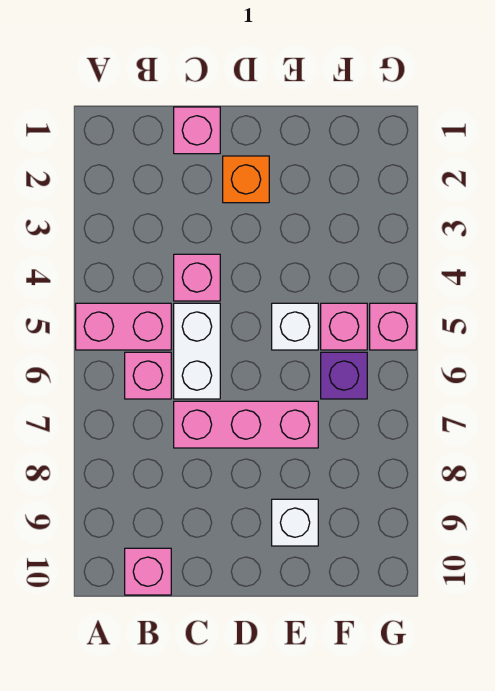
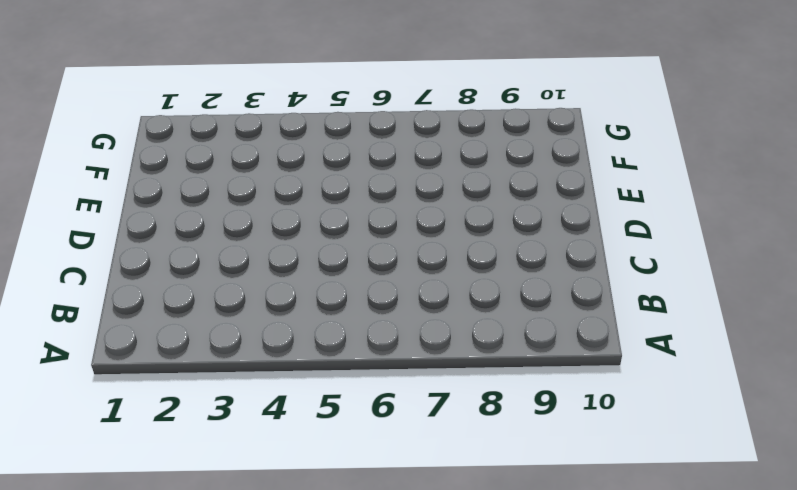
none -> pink 1x2 brick [76,303,171,350]
none -> pink 1x1 brick [125,352,171,399]
none -> pink 1x1 brick [125,548,171,595]

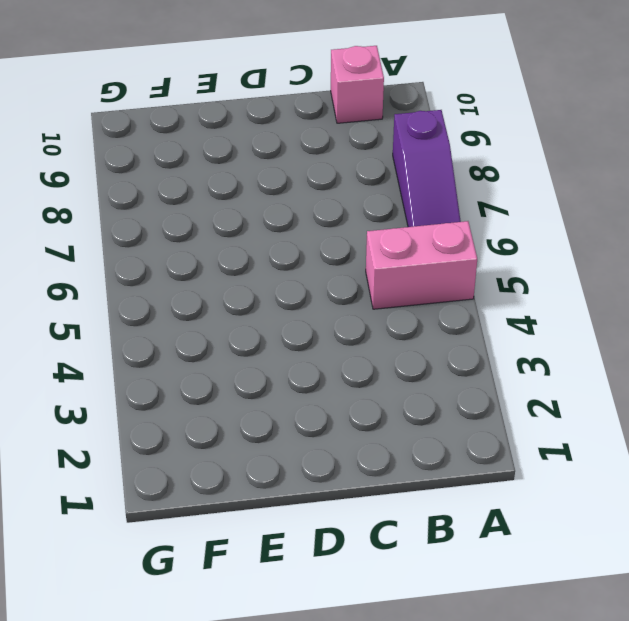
purple 1x3 slope [393,110,461,227] -> none
none -> pink 1x1 brick [125,352,171,399]
none -> pink 1x1 brick [174,107,220,154]
none -> pink 1x1 brick [174,254,220,301]

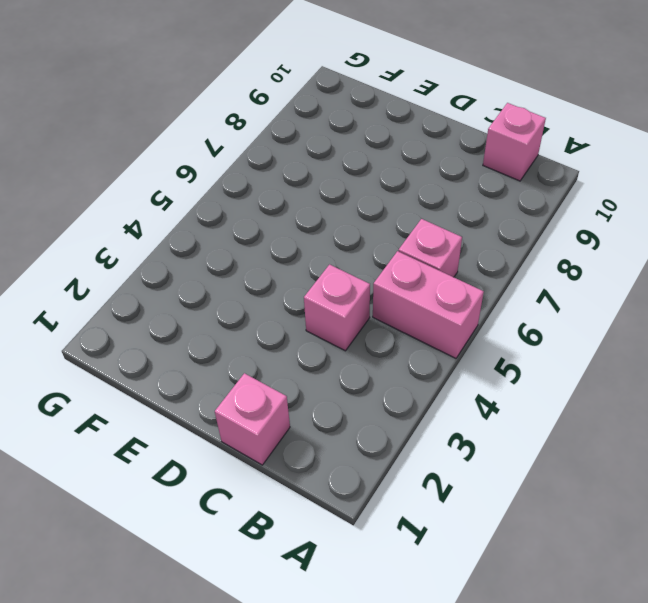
none -> white 1x2 brick [174,303,220,399]
none -> pink 1x3 brick [174,401,318,448]
none -> orange 1x1 brick [223,156,269,203]

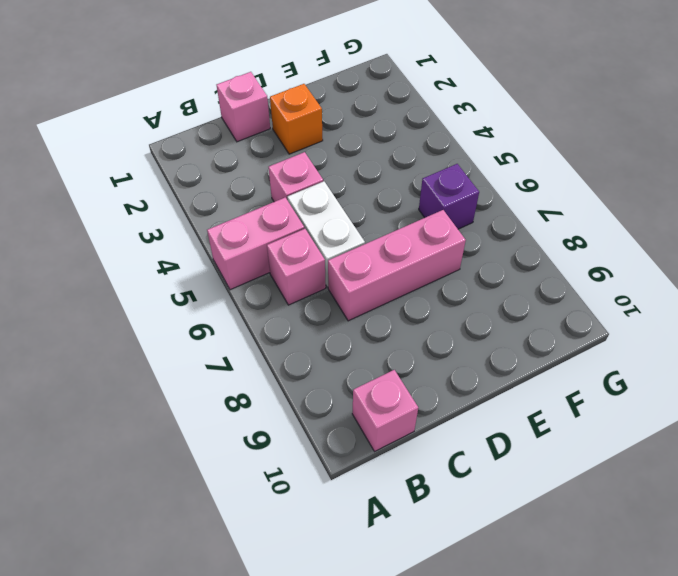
none -> white 1x1 brick [272,303,318,350]
none -> white 1x1 brick [272,499,318,546]
none -> pink 1x1 brick [321,303,367,350]

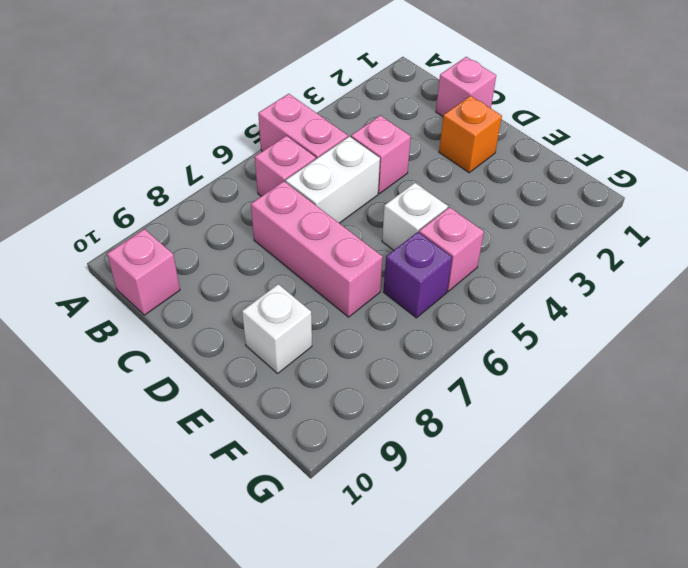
none -> pink 1x1 brick [370,303,416,350]

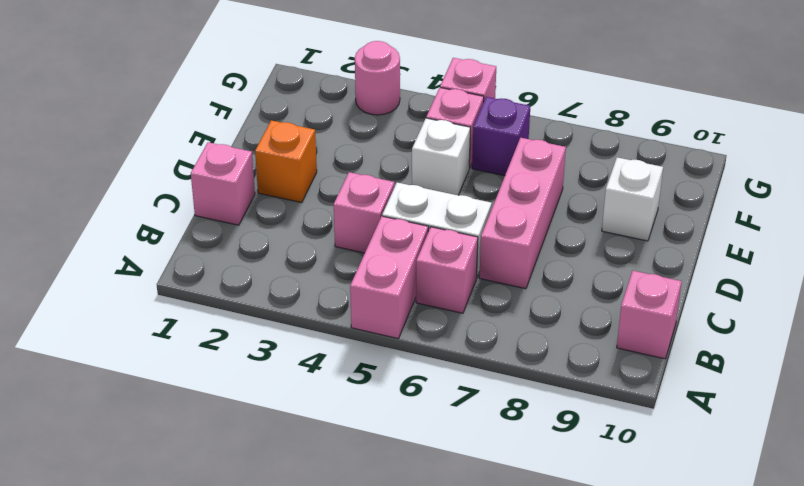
pink 1x1 round brick [355,41,400,115] -> none

